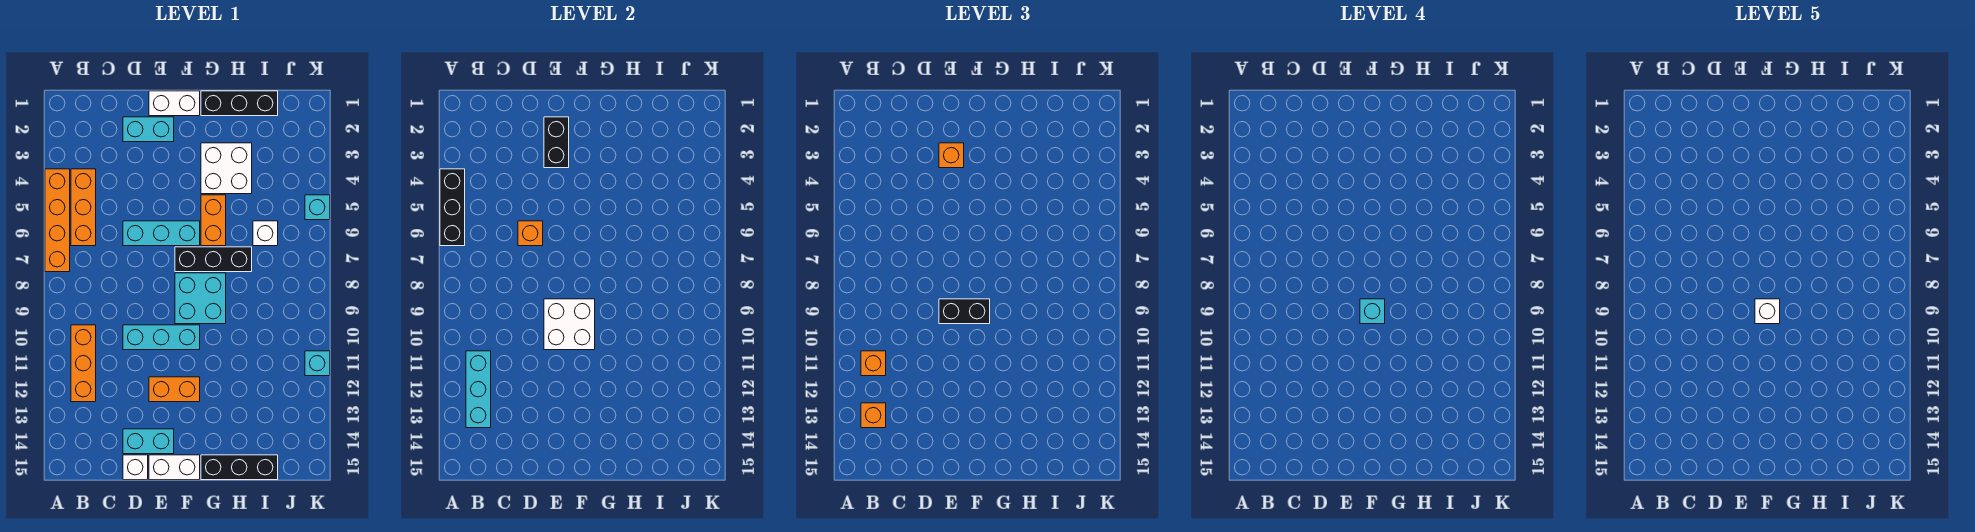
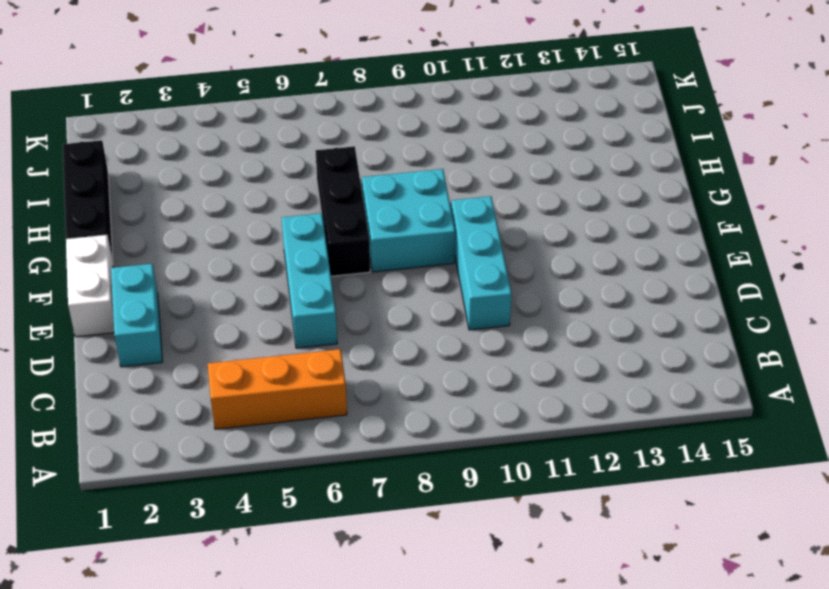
none -> orange 1x4 brick [45,169,70,272]
none -> orange 1x3 brick [71,325,96,402]
none -> cyan 1x2 brick [123,429,174,454]
none -> white 1x1 brick [123,455,148,480]

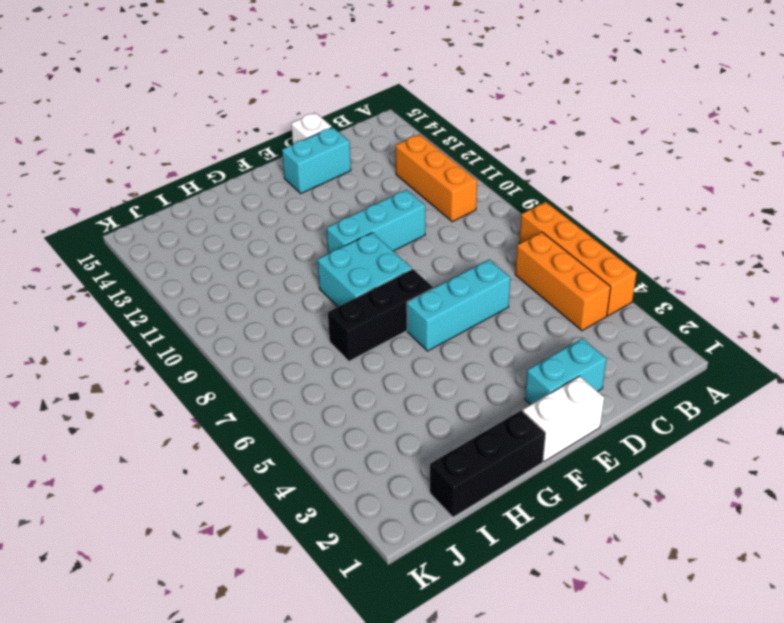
none -> orange 1x2 brick [149,377,200,402]
none -> white 1x2 brick [149,455,200,480]
none -> white 2x2 brick [201,143,252,194]
none -> orange 1x2 brick [201,195,226,246]

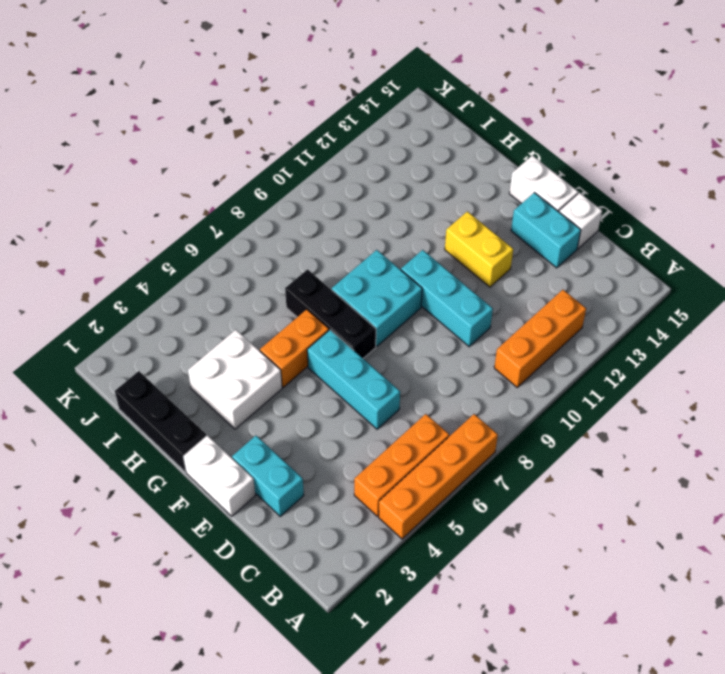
yellow 1x2 brick [445,211,513,287] -> orange 1x2 brick [149,377,200,402]
none -> black 1x3 brick [201,455,278,480]
none -> white 1x1 brick [253,221,278,246]
none -> cyan 1x1 brick [305,195,330,220]
none -> cyan 1x1 brick [305,351,330,376]

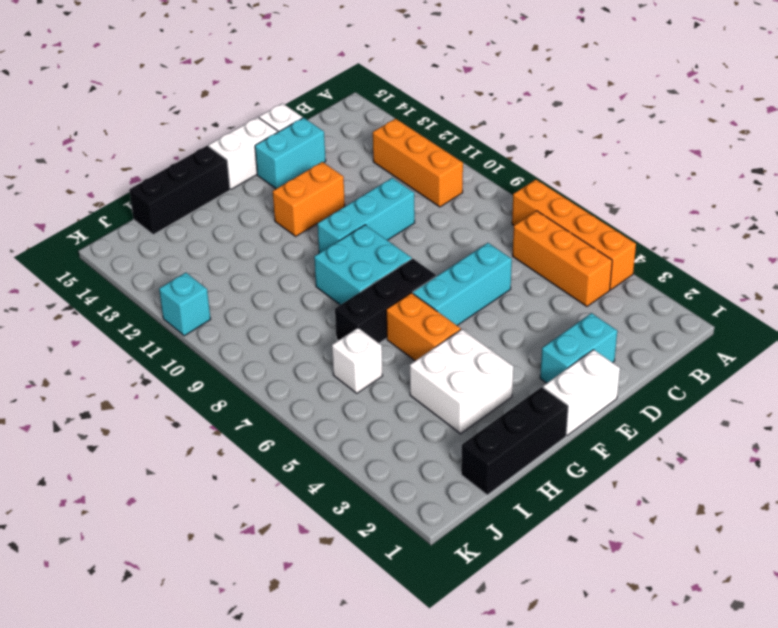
none -> cyan 1x1 brick [305,195,330,220]
none -> black 1x3 brick [440,169,465,246]
none -> cyan 1x3 brick [466,351,491,428]
none -> orange 1x1 brick [518,221,543,246]

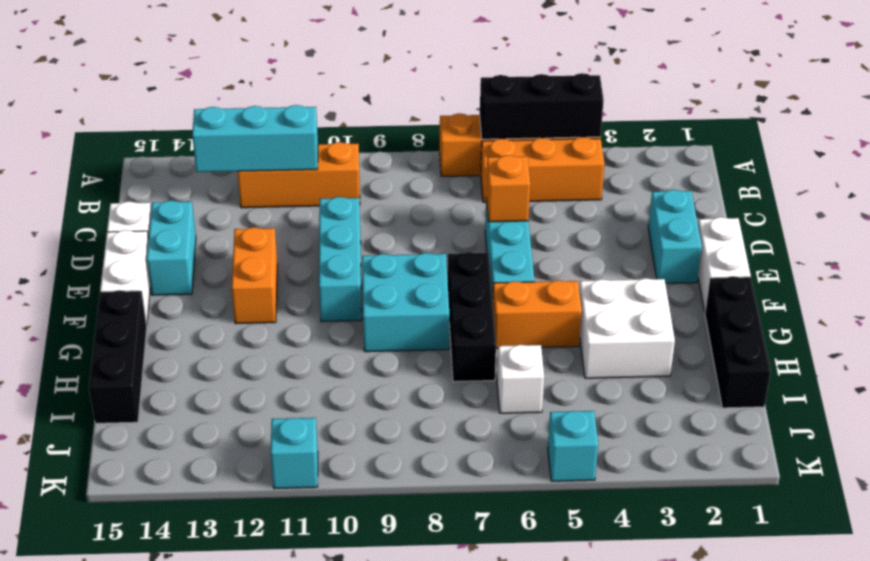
none -> black 1x2 brick [544,117,569,168]
none -> white 2x2 brick [544,299,595,350]
none -> orange 1x1 brick [861,351,886,376]
none -> orange 1x1 brick [861,403,886,428]

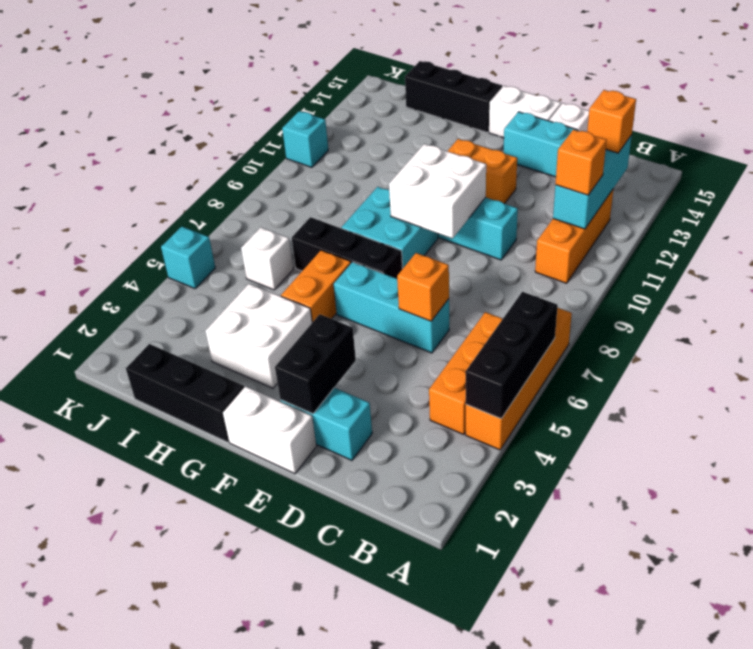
none -> orange 1x1 brick [939,143,964,168]
none -> black 1x2 brick [939,299,990,324]
none -> cyan 1x1 brick [1360,299,1385,324]
none -> white 1x1 brick [1755,299,1780,324]

